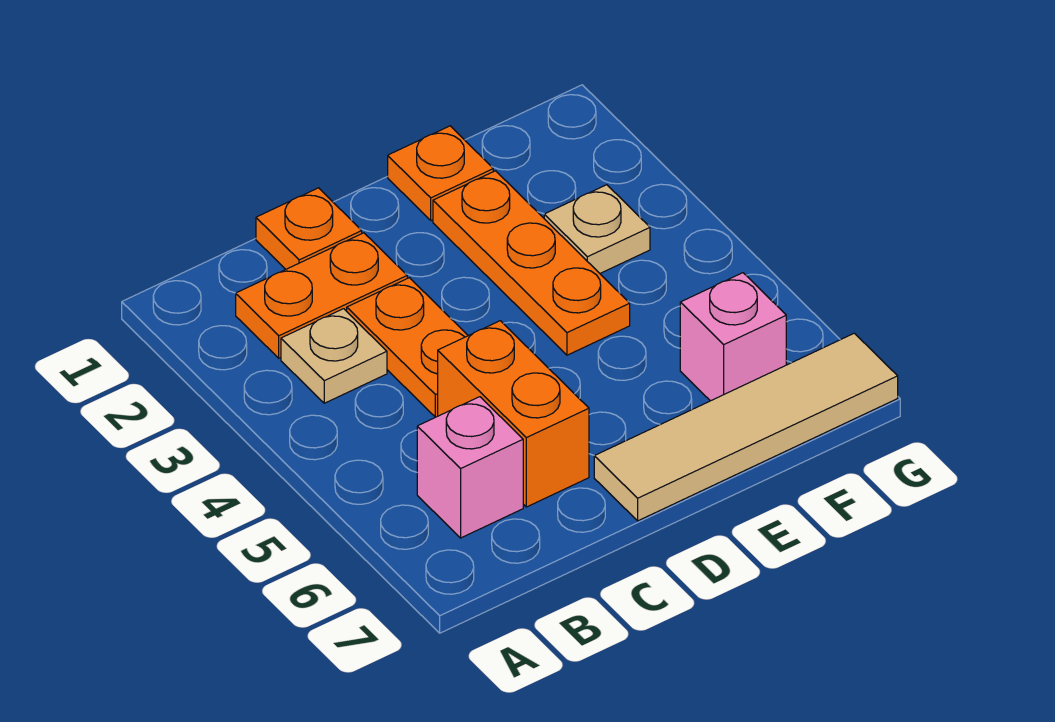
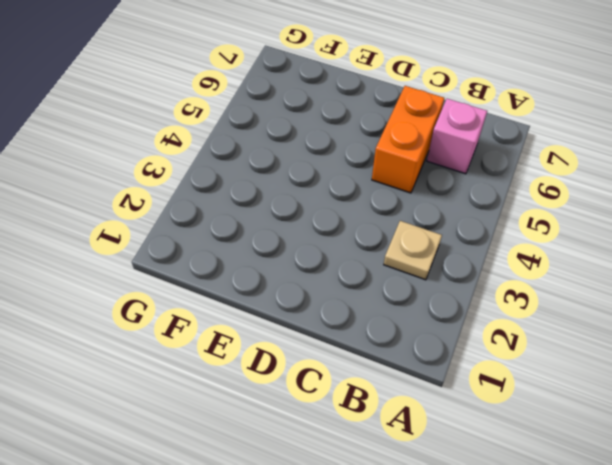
none -> orange 1x2 plate [236,233,407,358]
none -> orange 1x1 plate [256,188,362,269]

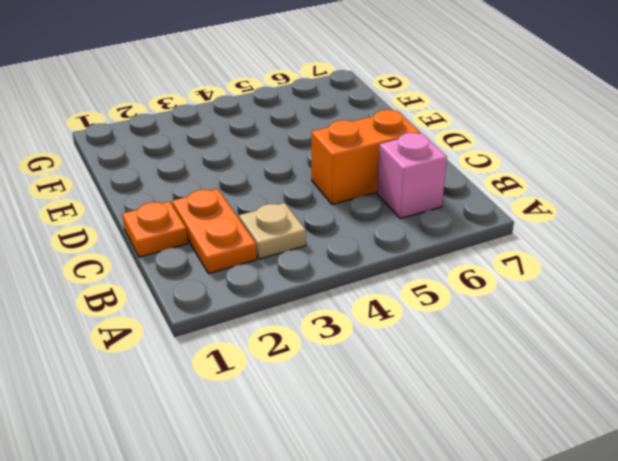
none -> orange 1x2 plate [347,278,468,417]
none -> tan 1x4 tile [594,333,898,521]

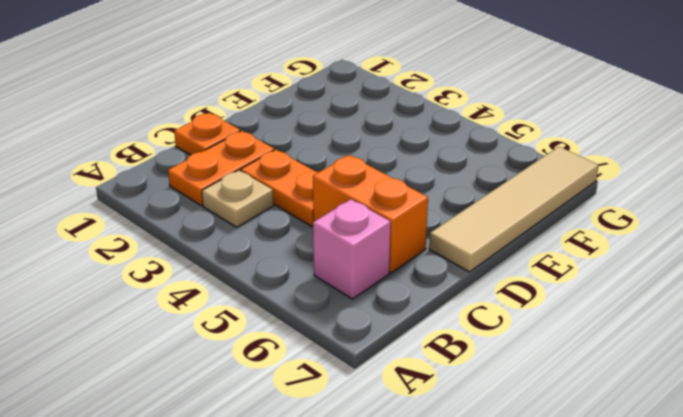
none -> orange 1x1 plate [388,126,493,220]
none -> orange 1x3 plate [433,171,630,355]

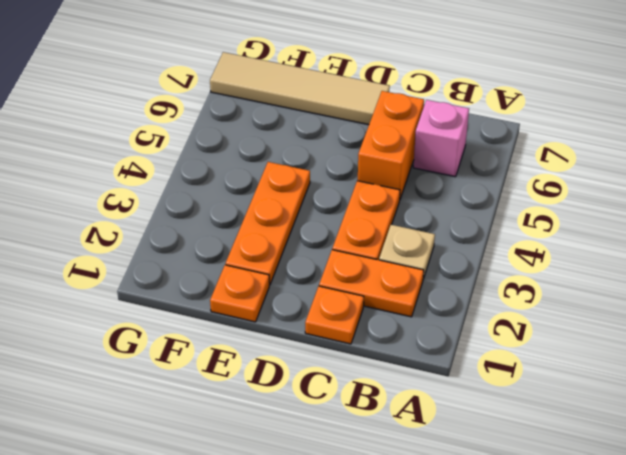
none -> tan 1x1 plate [544,185,650,273]
none -> pink 1x1 brick [680,273,786,401]

